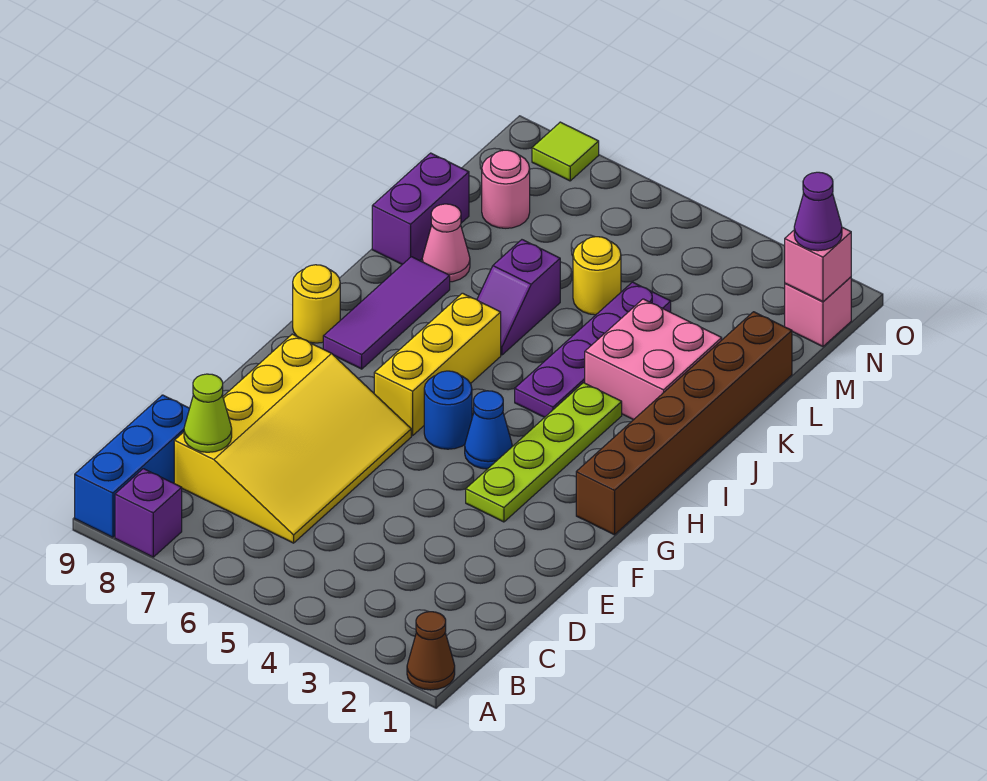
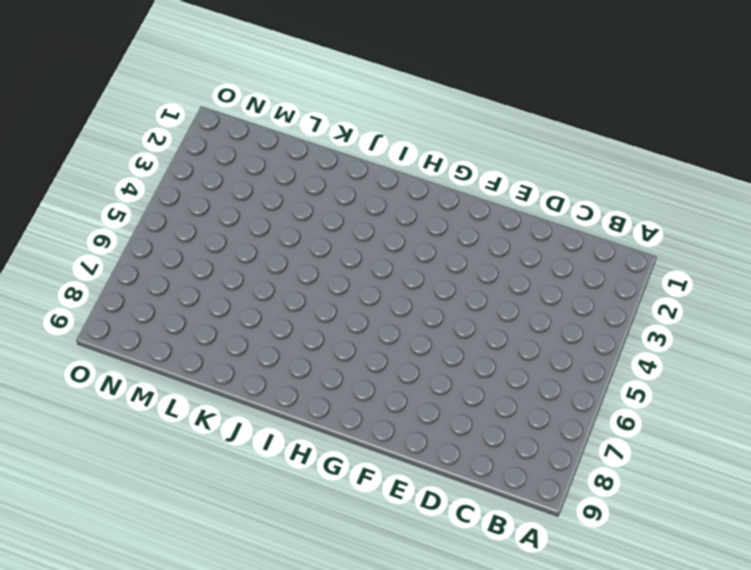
none -> brown 1x1 cone [407,612,455,690]
none -> purple 1x1 brick [115,469,182,557]
none -> blue 1x3 brick [75,395,190,537]

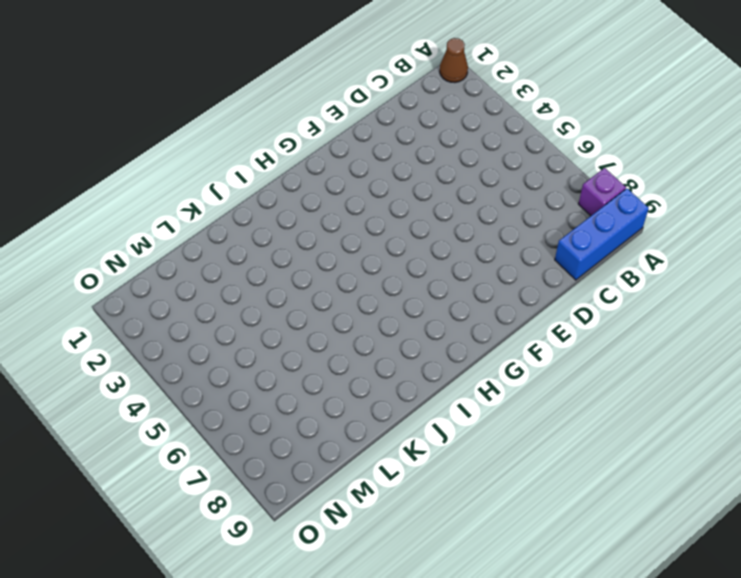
none -> yellow 3x4 slope [174,334,411,543]
none -> lime 1x4 plate [466,383,622,522]
none -> brown 1x6 brick [576,312,792,535]

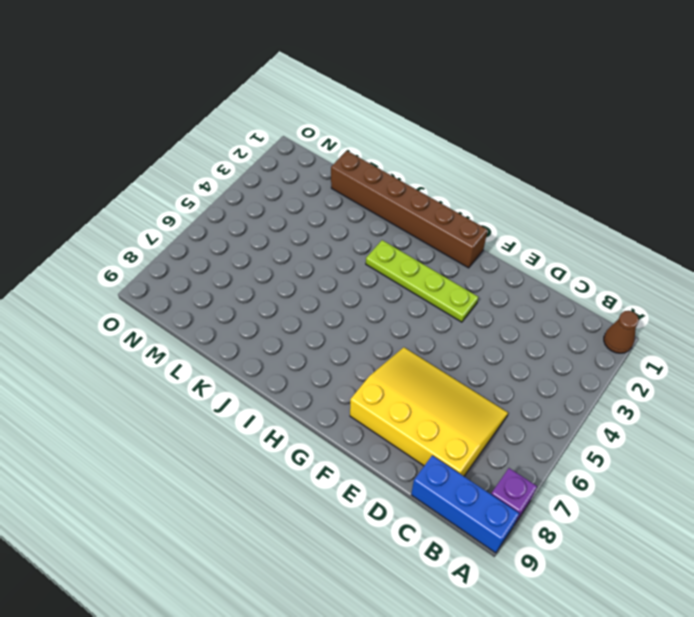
none -> blue 1x1 cone [465,391,512,469]
none -> blue 1x1 round brick [424,371,472,449]
none -> yellow 1x3 brick [374,293,501,435]

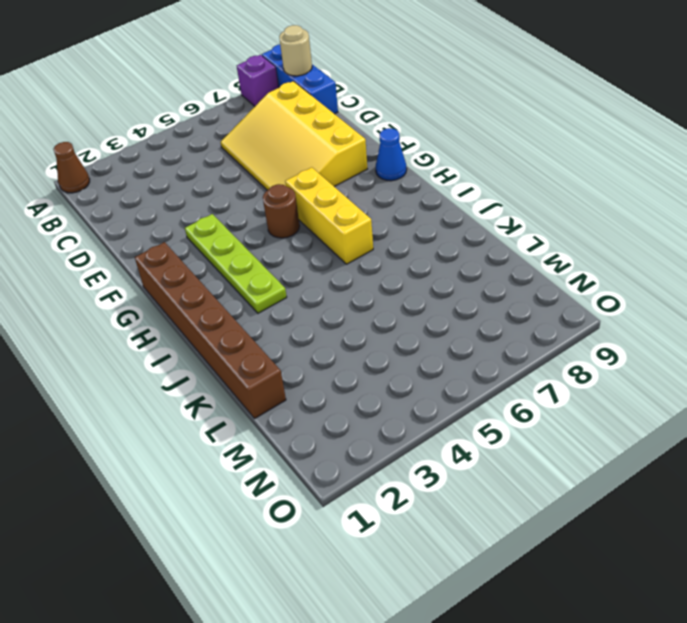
tan 1x1 round brick [279,25,312,76] -> none
brown 1x1 round brick [263,184,300,238] -> blue 1x1 round brick [424,371,472,449]
blue 1x1 cone [376,128,407,181] -> blue 1x1 cone moved to [465,391,512,469]
none -> purple 1x3 tile [323,257,450,369]
none -> yellow 1x1 round brick [293,265,340,343]
none -> purple 1x4 plate [515,282,671,417]

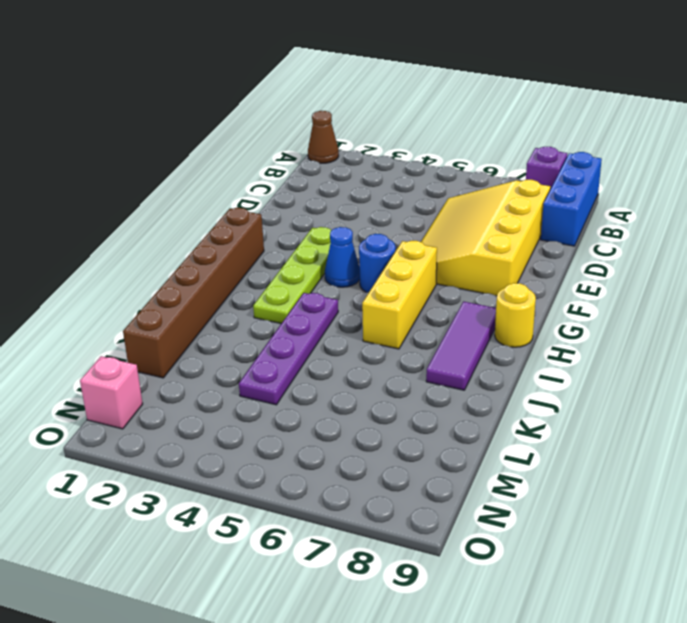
none -> pink 2x2 brick [585,299,722,420]
none -> purple 1x2 slope [477,240,560,355]
none -> pink 1x1 cone [422,204,470,282]

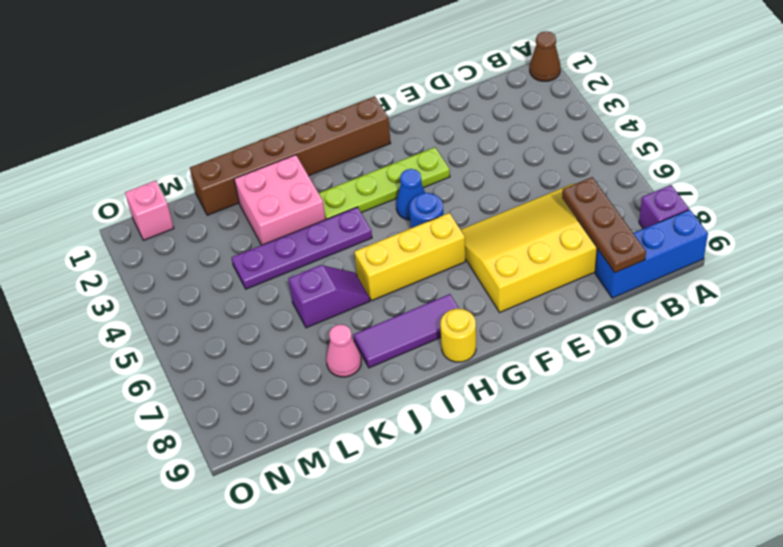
brown 1x3 plate [562,177,646,273] -> lime 1x1 cone [184,374,232,452]
none -> purple 1x2 brick [372,153,469,264]
none -> yellow 1x1 round brick [573,237,621,315]
none -> pink 1x1 round brick [482,150,530,228]

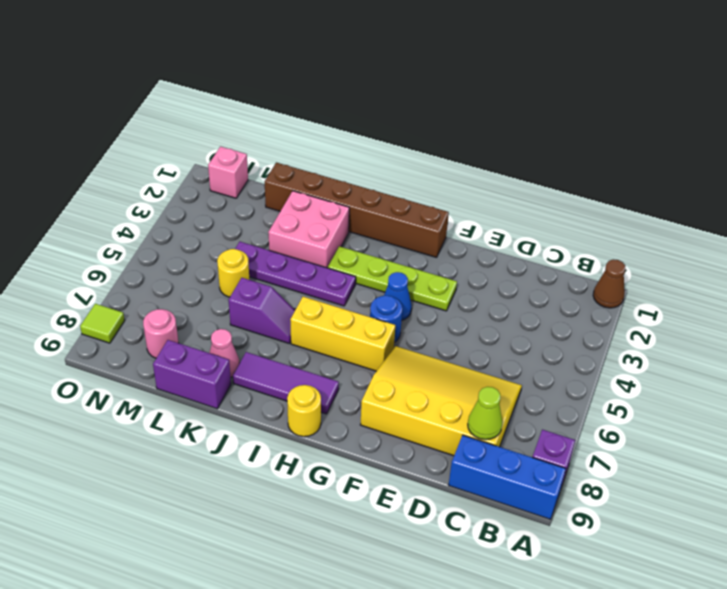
none -> pink 1x1 brick [785,227,851,302]
none -> purple 1x1 cone [794,172,842,251]

